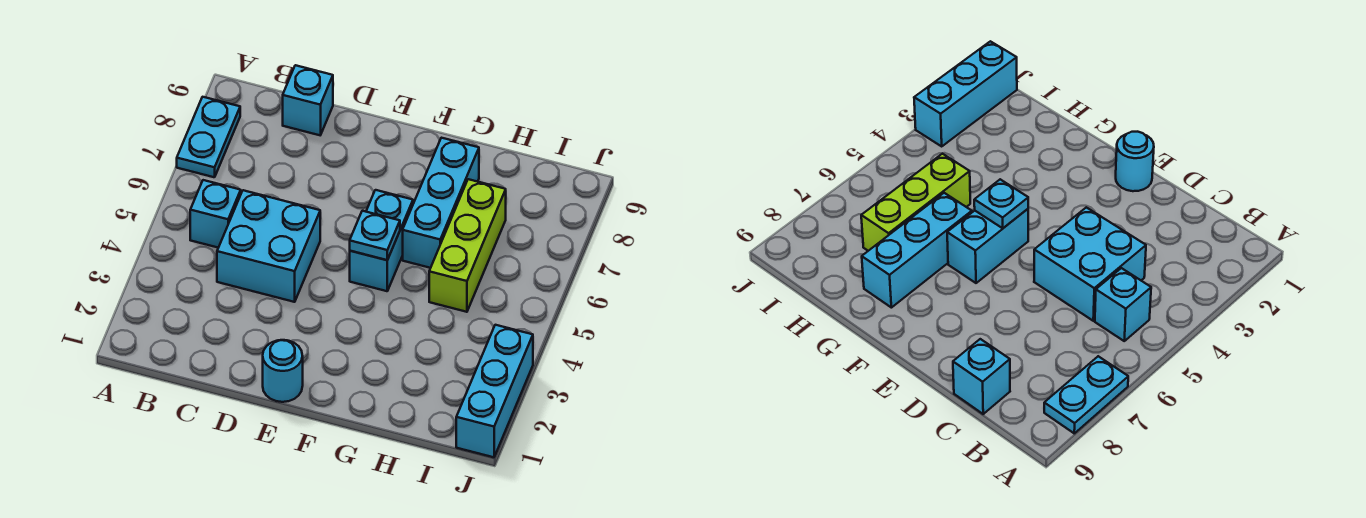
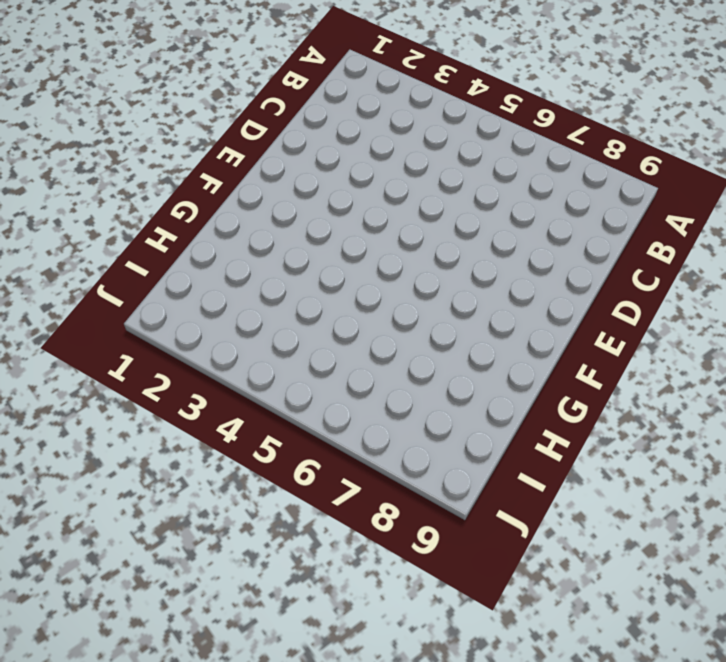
none -> cyan 1x2 plate [177,97,240,177]
none -> cyan 1x1 brick [190,180,241,248]

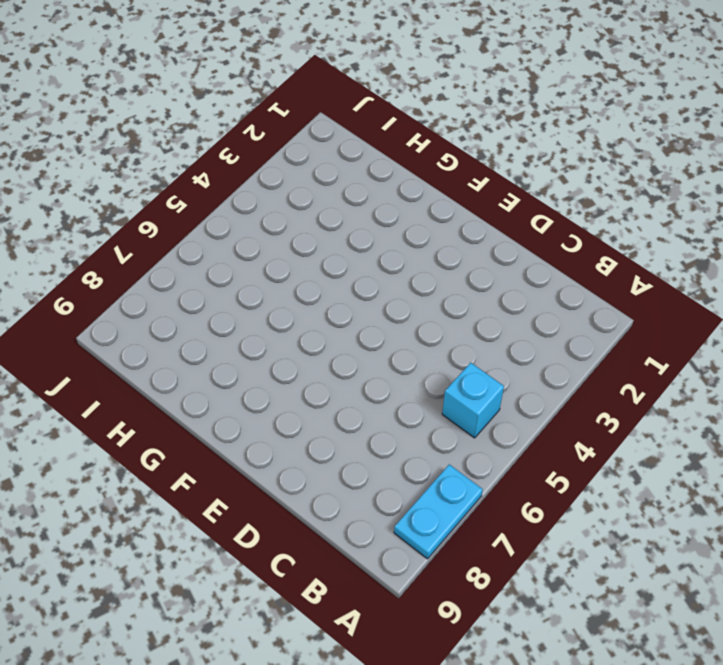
none -> cyan 2x2 brick [217,190,320,302]
none -> cyan 1x1 brick [283,65,333,135]

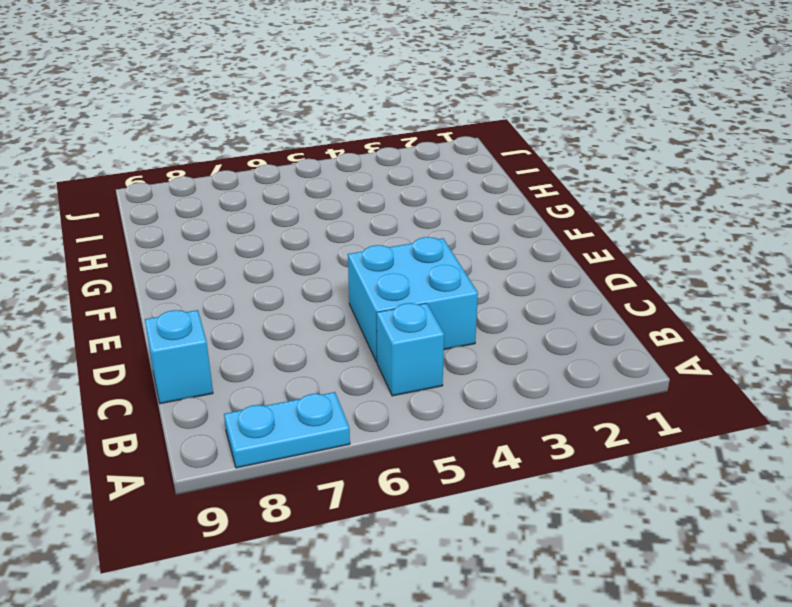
none -> cyan 1x1 round brick [263,340,303,402]
none -> cyan 1x2 brick [350,190,413,291]

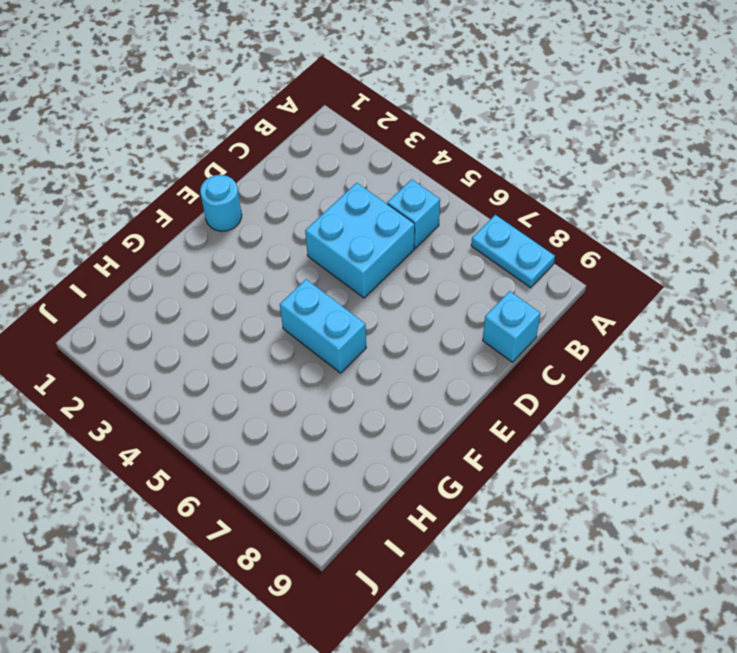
none -> cyan 1x3 brick [403,138,479,268]
none -> lime 1x3 brick [429,179,506,312]

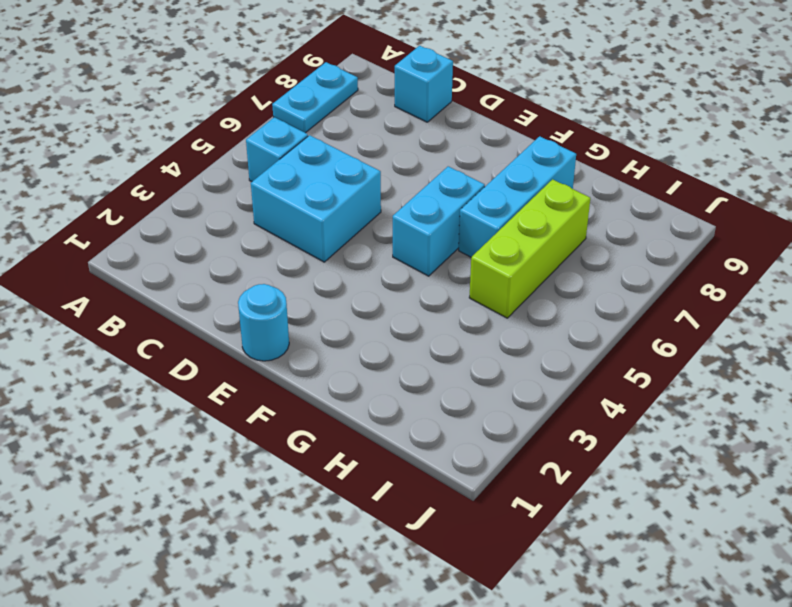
none -> cyan 1x3 brick [456,325,533,457]
none -> cyan 1x1 plate [350,211,400,260]

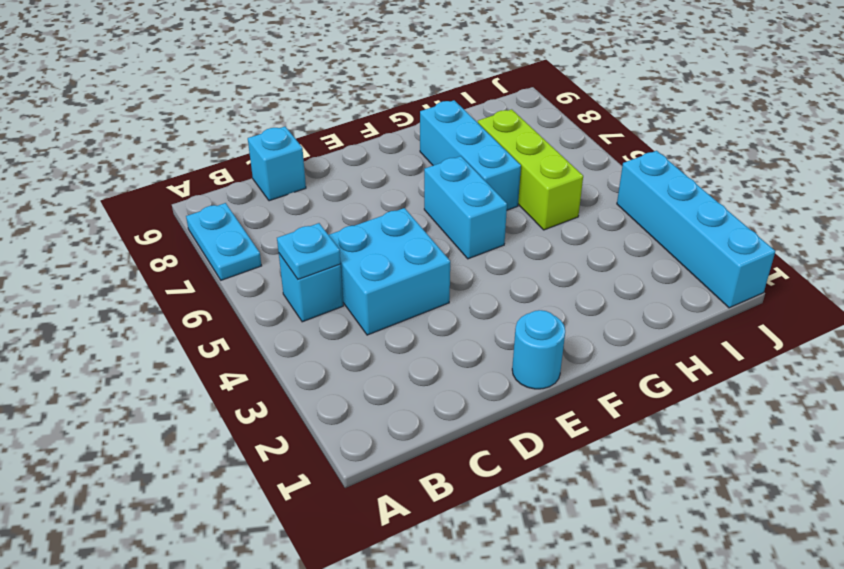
cyan 1x1 plate [277,223,341,279] -> cyan 1x1 plate moved to [350,211,400,260]
cyan 1x4 brick [617,151,775,308] -> cyan 1x3 brick [456,325,533,457]

